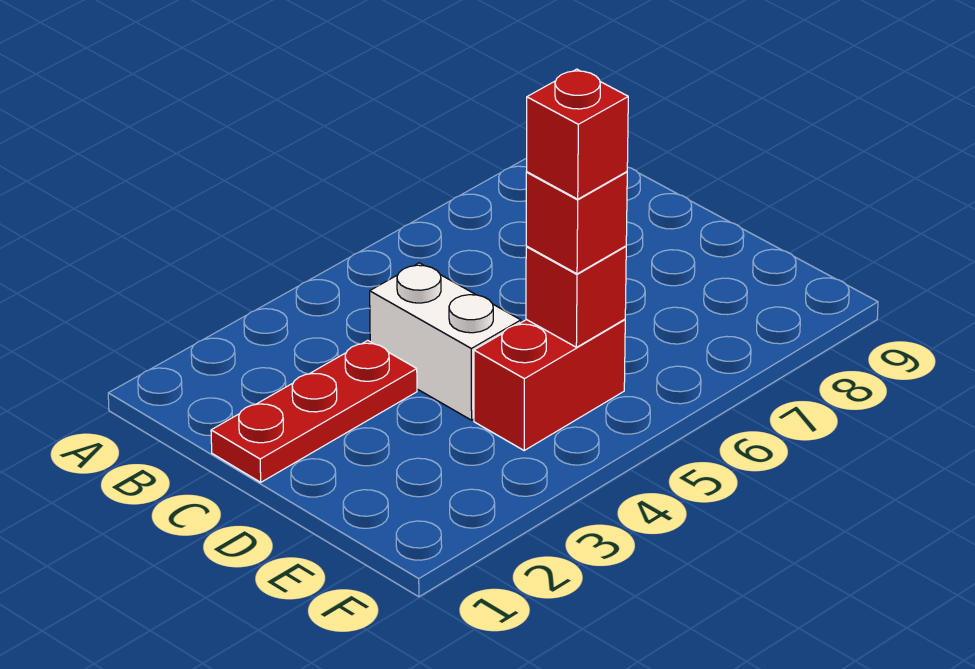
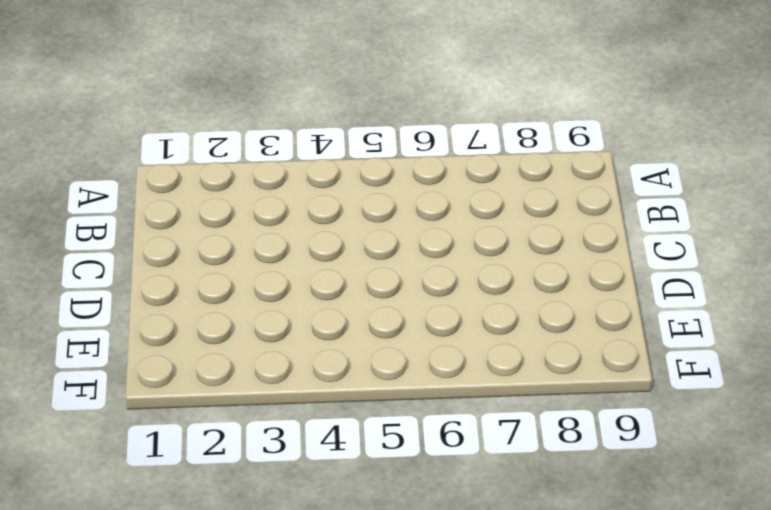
none -> red 1x3 plate [211,340,417,482]
none -> white 1x2 brick [370,263,521,420]

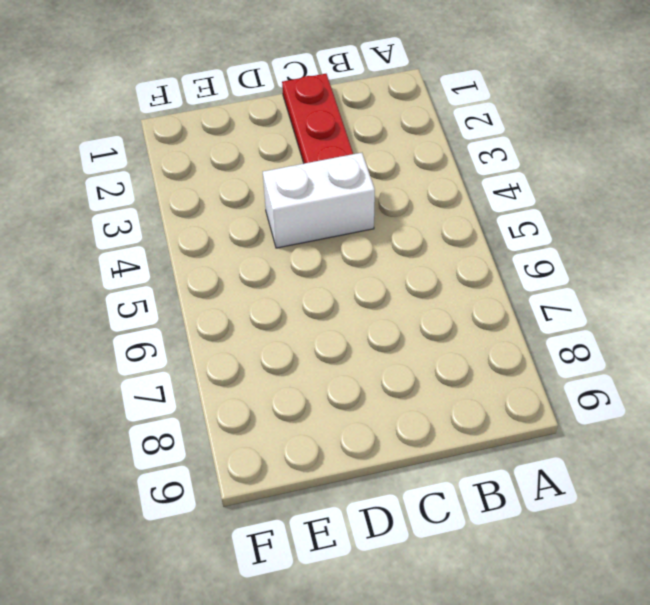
none -> red 1x2 brick [474,319,625,450]
none -> red 1x1 brick [526,246,626,347]

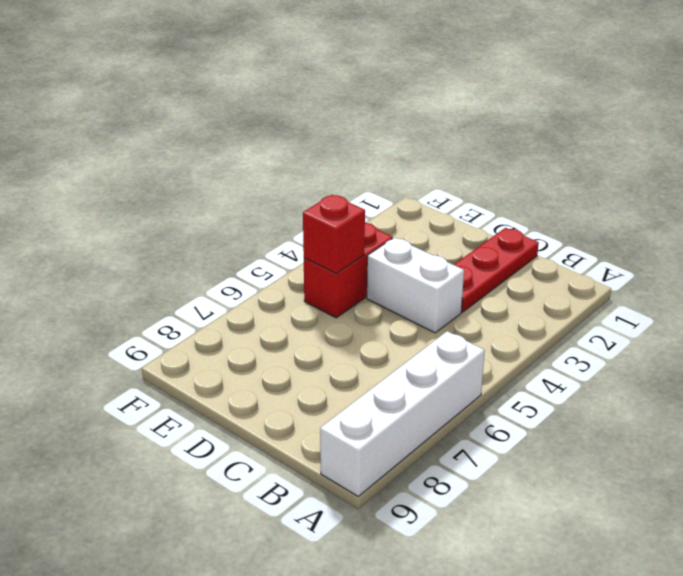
white 1x4 brick [320,331,485,496] -> none
none -> red 1x1 brick [526,172,627,274]
none -> red 1x1 brick [527,69,628,199]

